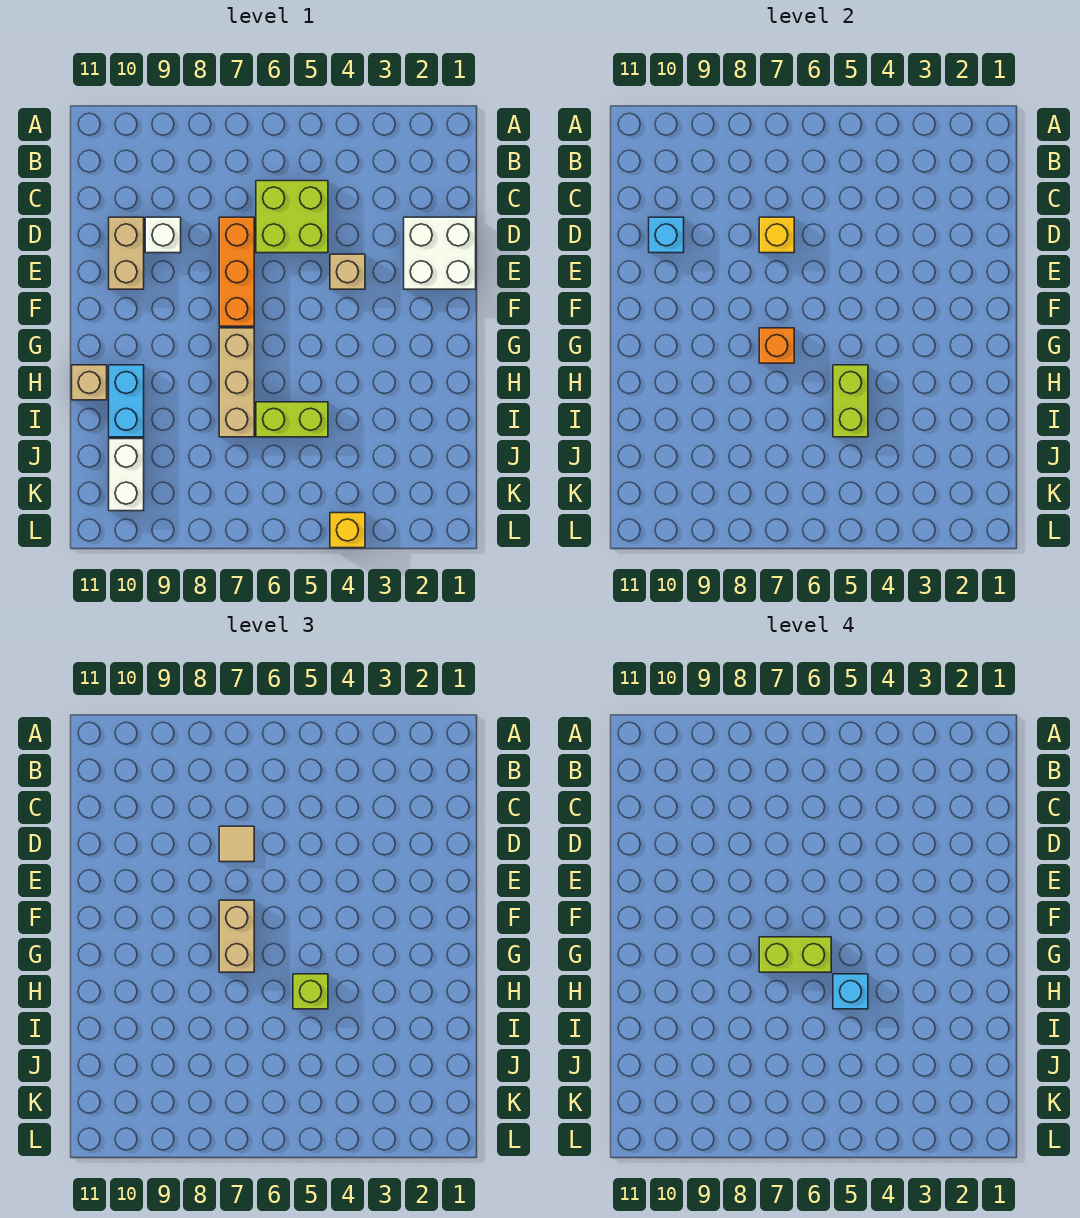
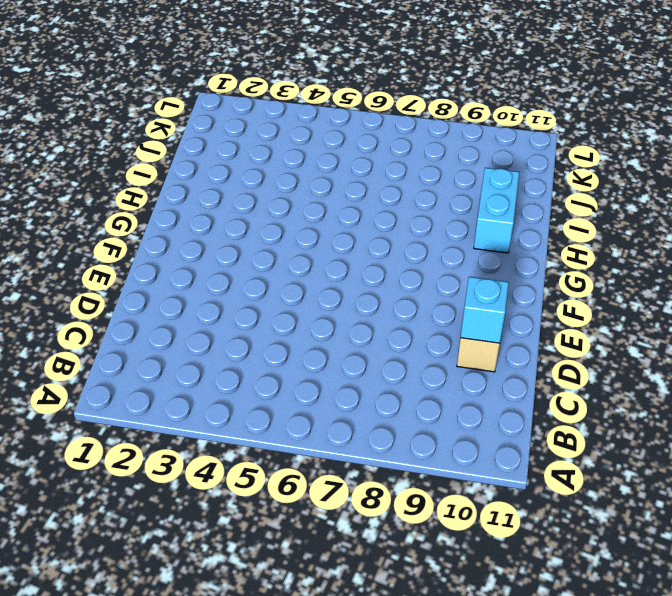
none -> lime 2x2 brick [256,181,328,253]
none -> white 2x2 brick [404,217,476,289]
none -> orange 1x3 brick [219,217,254,326]

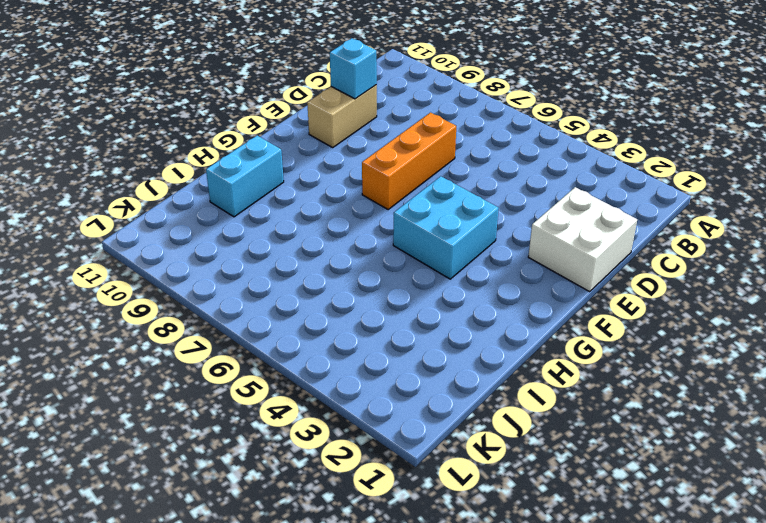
cyan 2x2 brick [393,176,499,279] -> none
none -> lime 2x2 brick [256,181,328,253]
none -> white 1x1 brick [145,217,181,253]
none -> tan 1x1 brick [330,254,365,289]

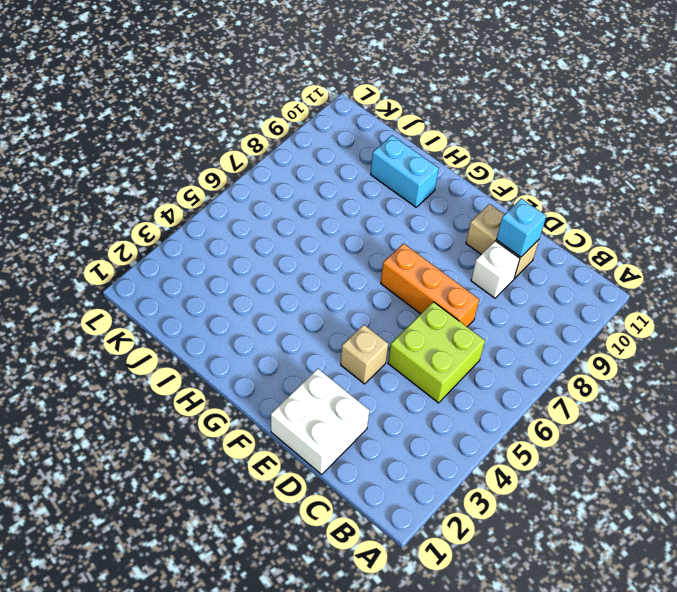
none -> tan 1x3 brick [219,328,254,437]
none -> tan 1x1 brick [72,365,107,400]
none -> lime 1x2 brick [256,402,328,437]

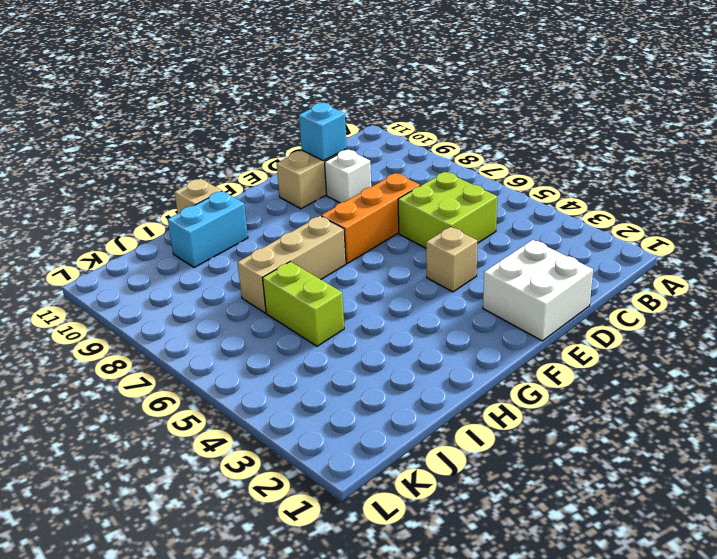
none -> white 1x2 brick [109,439,144,511]
none -> yellow 1x1 brick [330,513,365,548]
none -> yellow 1x1 brick [759,217,794,253]

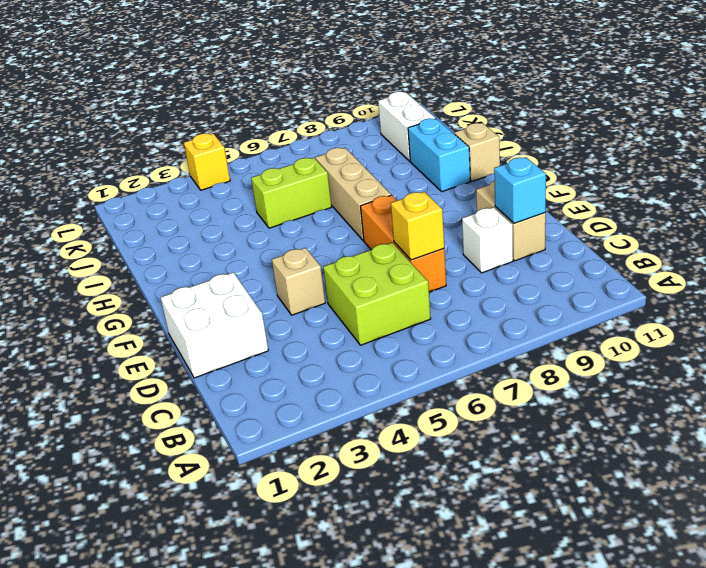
none -> orange 1x1 brick [759,328,794,363]
none -> lime 1x2 brick [833,365,868,437]
none -> tan 1x1 tile [219,826,254,862]

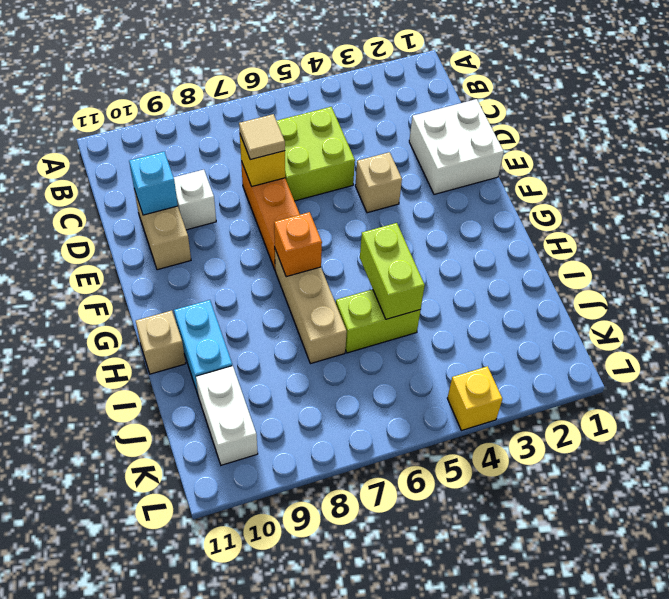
none -> tan 1x2 brick [219,900,254,972]
none -> lime 1x1 brick [293,974,328,1009]
none -> lime 1x2 brick [759,937,831,972]

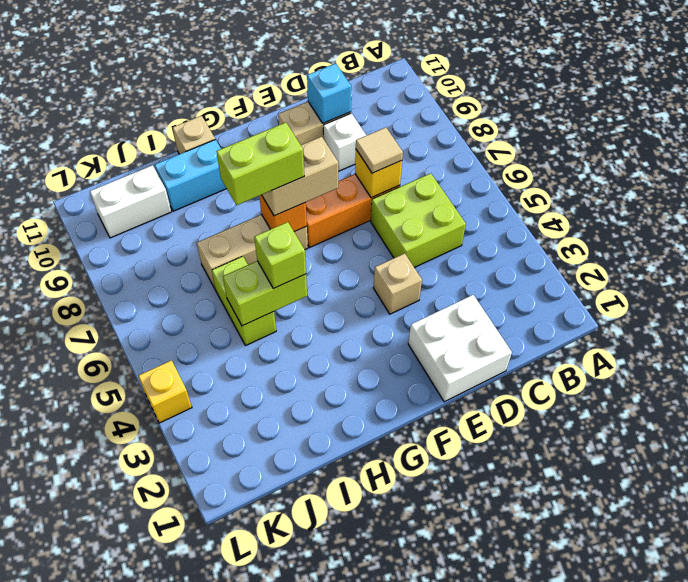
lime 1x2 brick [216,122,304,205] -> lime 1x2 brick turned to [759,937,831,972]
none -> cyan 1x1 brick [833,974,868,1009]

